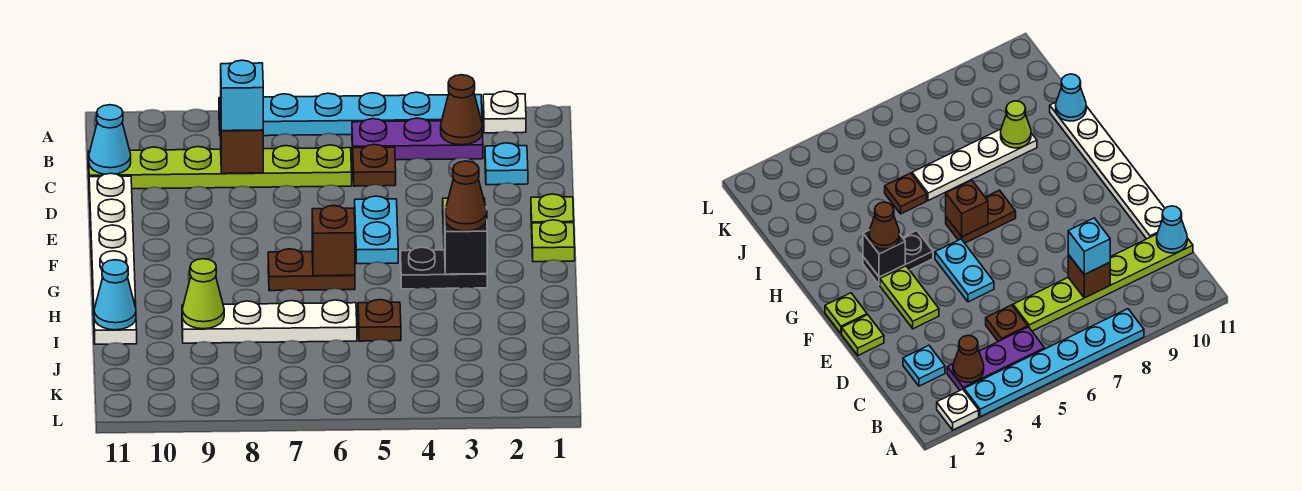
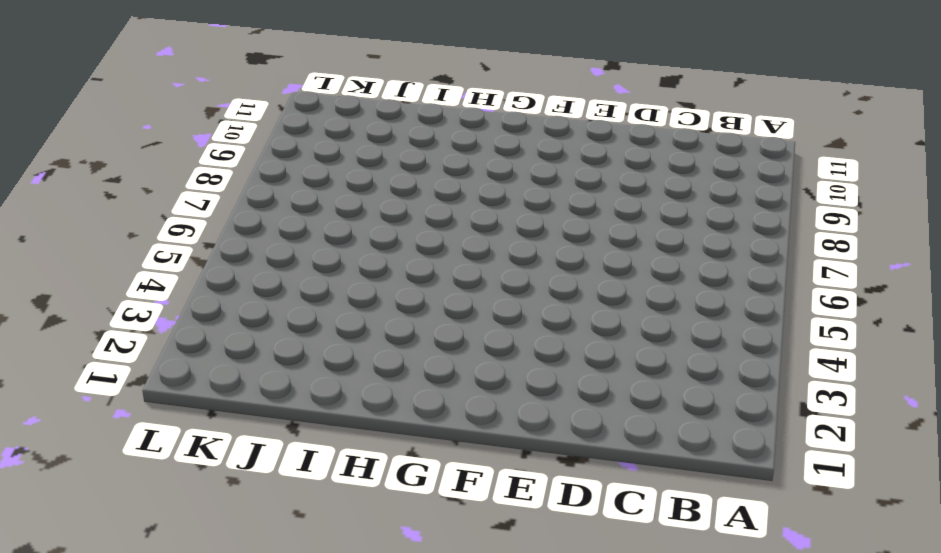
none -> white 1x1 plate [483,91,526,133]
none -> cyan 1x6 plate [219,92,482,136]
none -> purple 1x3 plate [352,118,483,160]

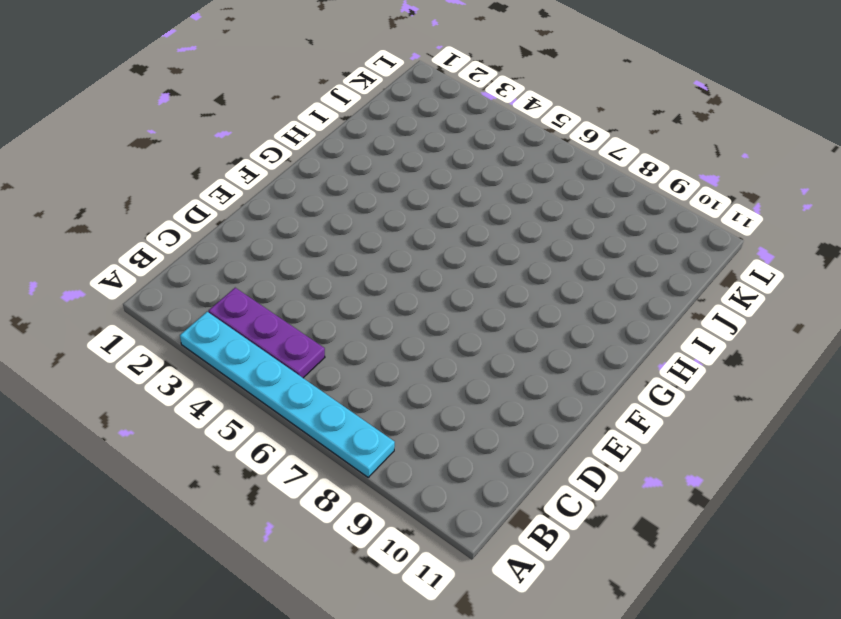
none -> white 1x1 plate [483,91,526,133]
none -> cyan 1x1 plate [485,143,528,185]
none -> brown 1x1 plate [353,145,396,186]

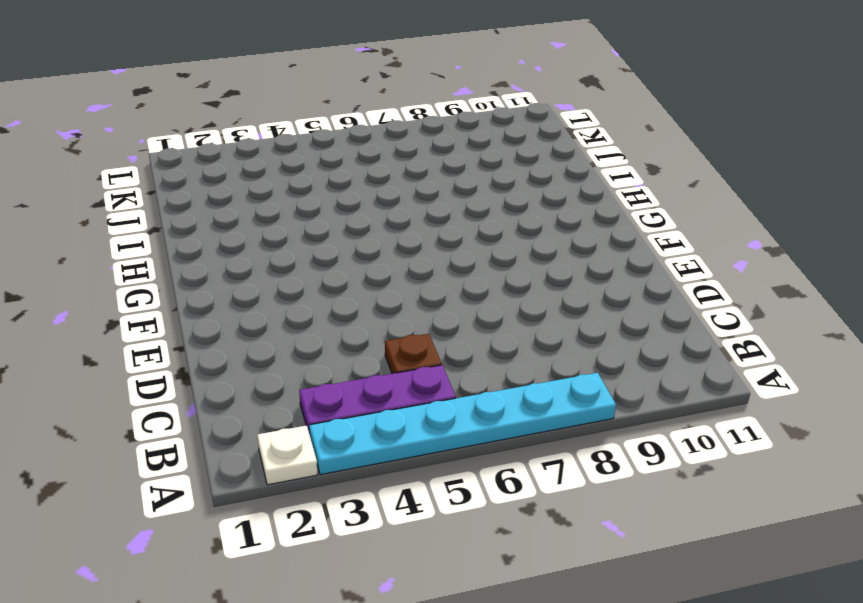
none -> cyan 1x1 plate [485,143,528,185]
none -> lime 1x6 plate [88,145,352,189]
none -> white 1x6 plate [89,173,137,344]

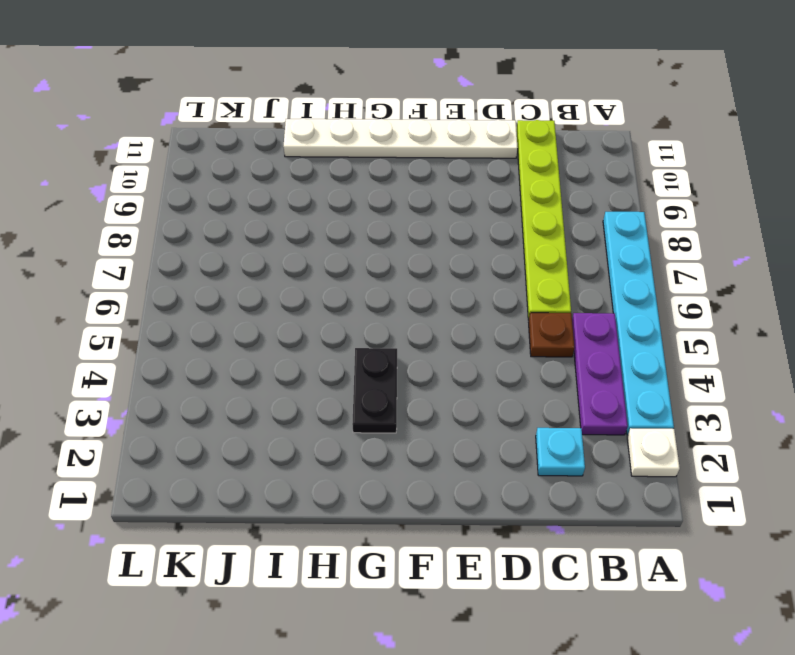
none -> lime 1x1 plate [531,194,574,229]
none -> lime 1x2 plate [880,266,939,329]
none -> cyan 1x2 plate [355,196,398,264]

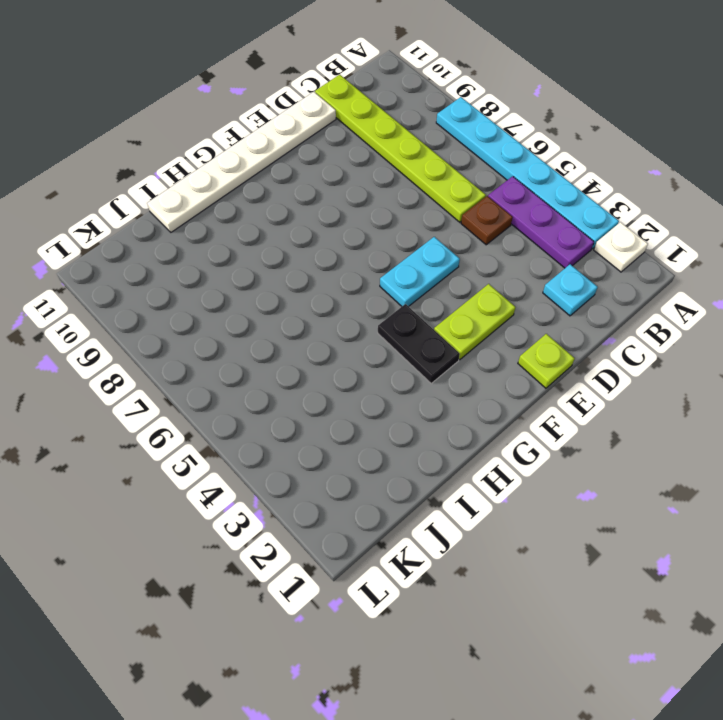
none -> lime 1x1 plate [532,220,575,262]
none -> brown 1x2 plate [268,249,355,291]
none -> brown 1x1 plate [358,300,401,341]

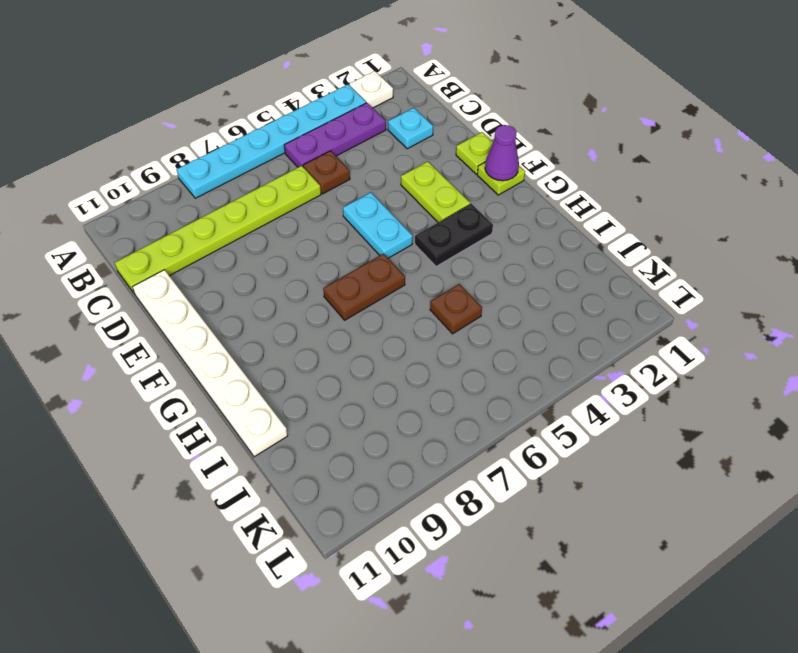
purple 1x1 cone [485,125,519,181] -> none
none -> white 1x4 plate [182,300,357,343]
none -> brown 1x1 cone [441,75,482,145]
none -> brown 1x1 brick [221,130,263,173]

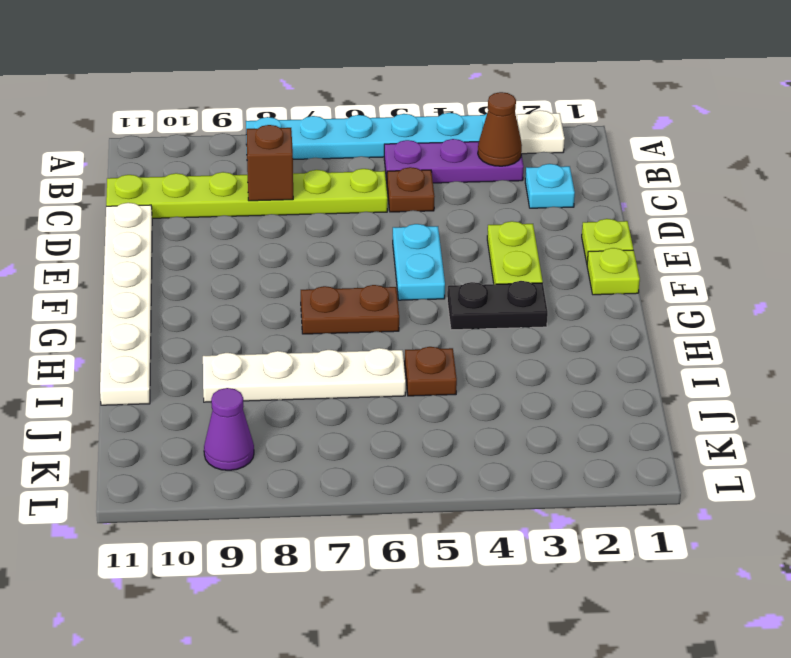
purple 1x1 cone [204,388,254,470] -> none
none -> cyan 1x1 cone [89,105,131,174]
none -> black 1x1 brick [444,207,487,274]
none -> brown 1x1 brick [312,206,355,276]

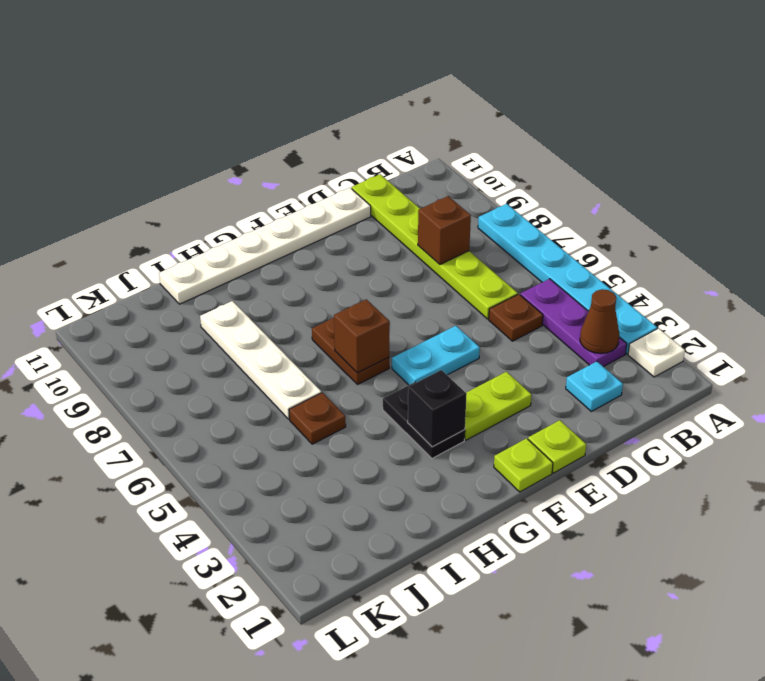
none -> cyan 1x1 cone [89,105,131,174]
none -> lime 1x1 cone [182,259,224,329]
none -> cyan 1x1 cone [94,260,136,330]

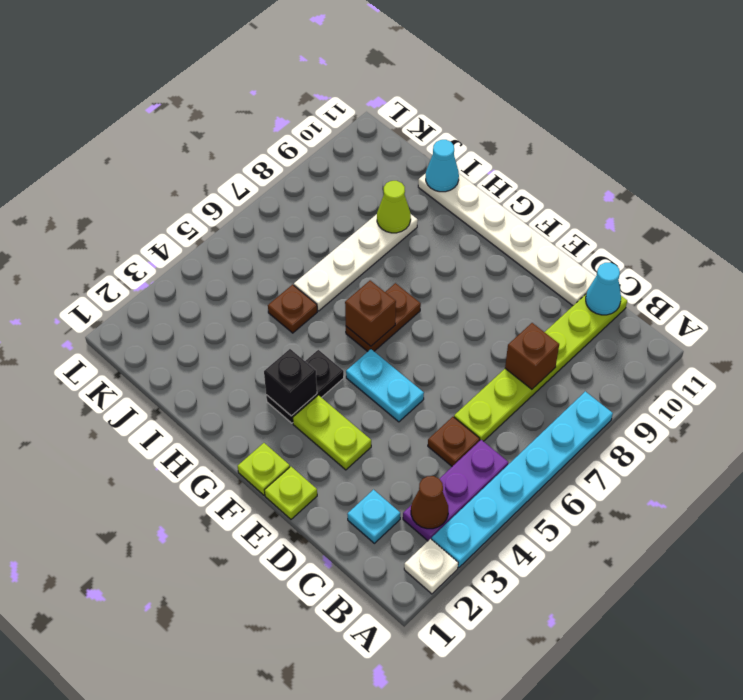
none -> cyan 1x1 brick [221,60,263,131]
none -> brown 1x1 cone [445,161,487,231]

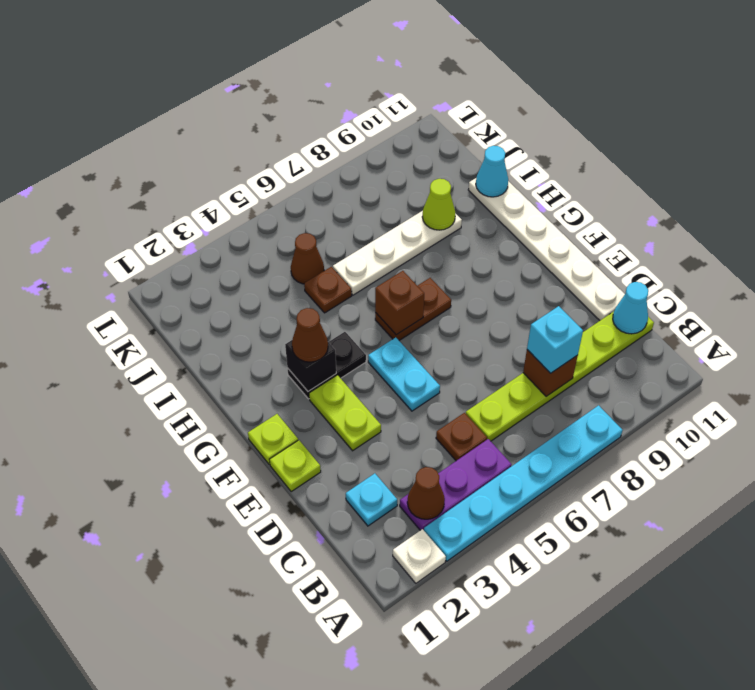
brown 1x1 cone [291,233,324,284] -> none

